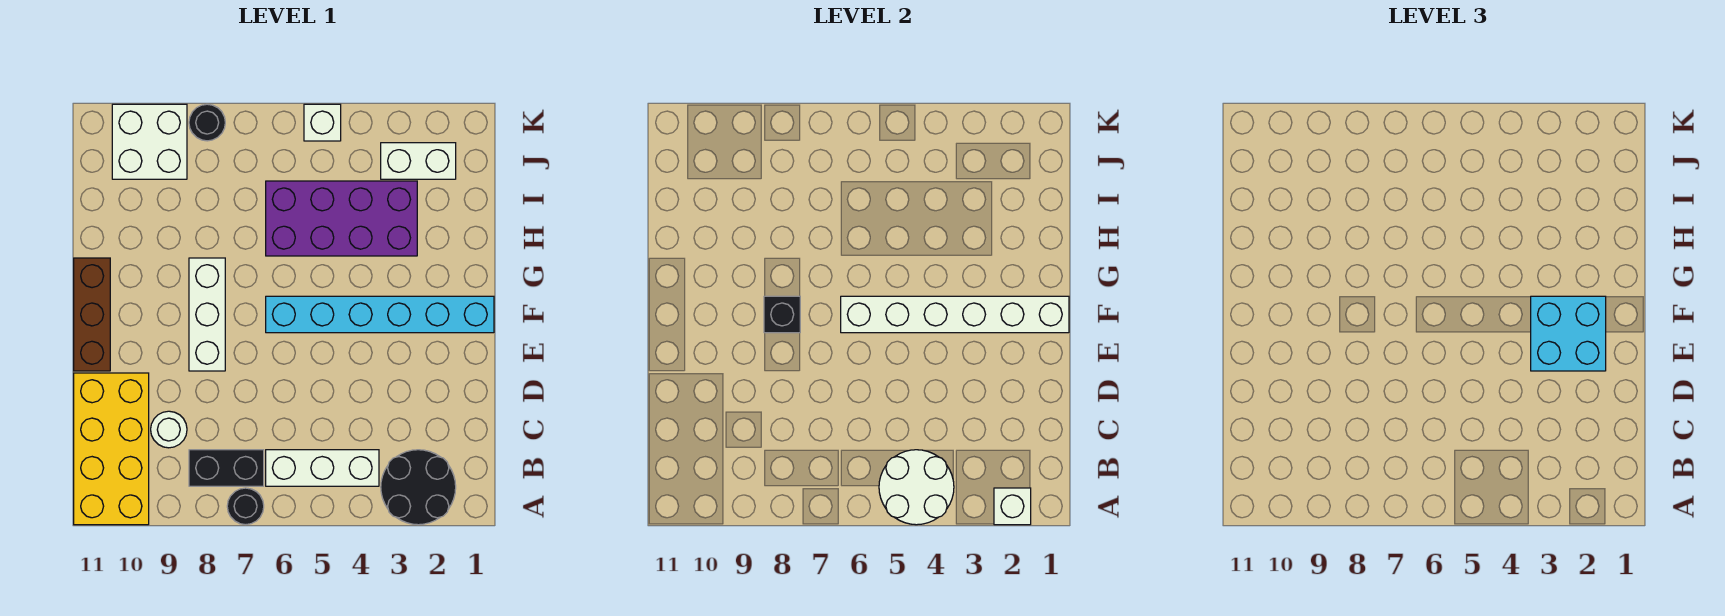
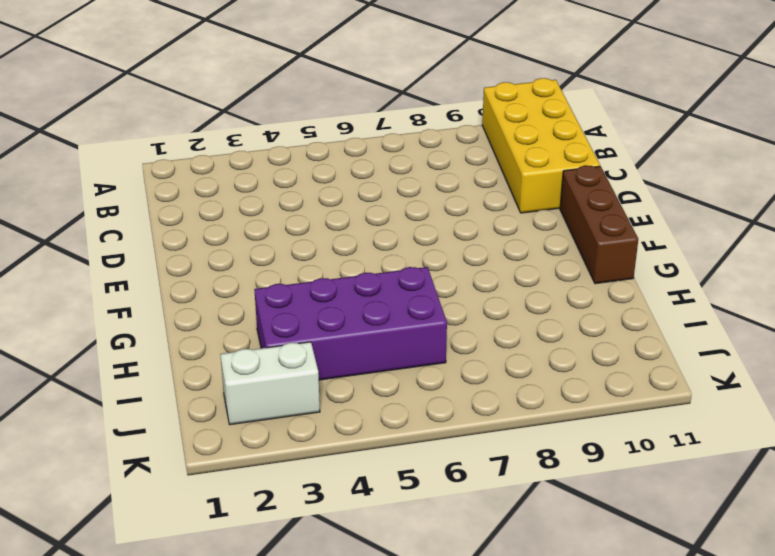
none -> black 2x2 round brick [381,450,456,525]
none -> black 1x1 round brick [227,488,264,525]
none -> white 1x3 brick [266,450,379,486]

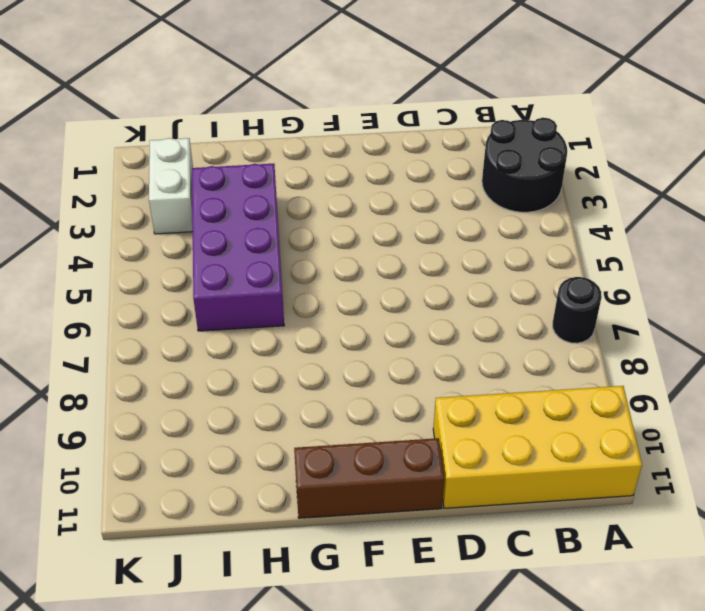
none -> white 1x3 brick [266,450,379,486]
none -> black 1x2 brick [189,450,264,486]
none -> white 1x1 round brick [151,411,187,448]

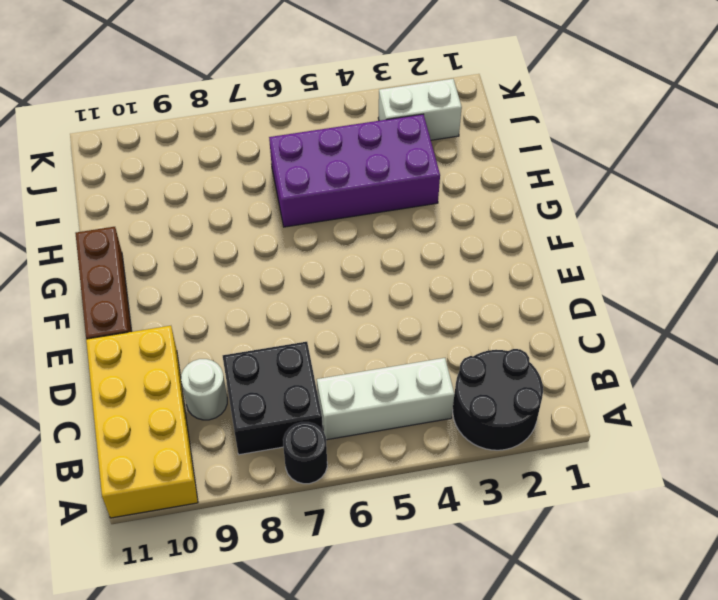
black 2x2 brick [223,342,323,455] -> black 1x2 brick [189,450,264,486]
none -> white 1x3 brick [189,258,225,371]
none -> cyan 1x6 brick [266,296,494,333]
none -> white 2x2 brick [112,104,187,179]

